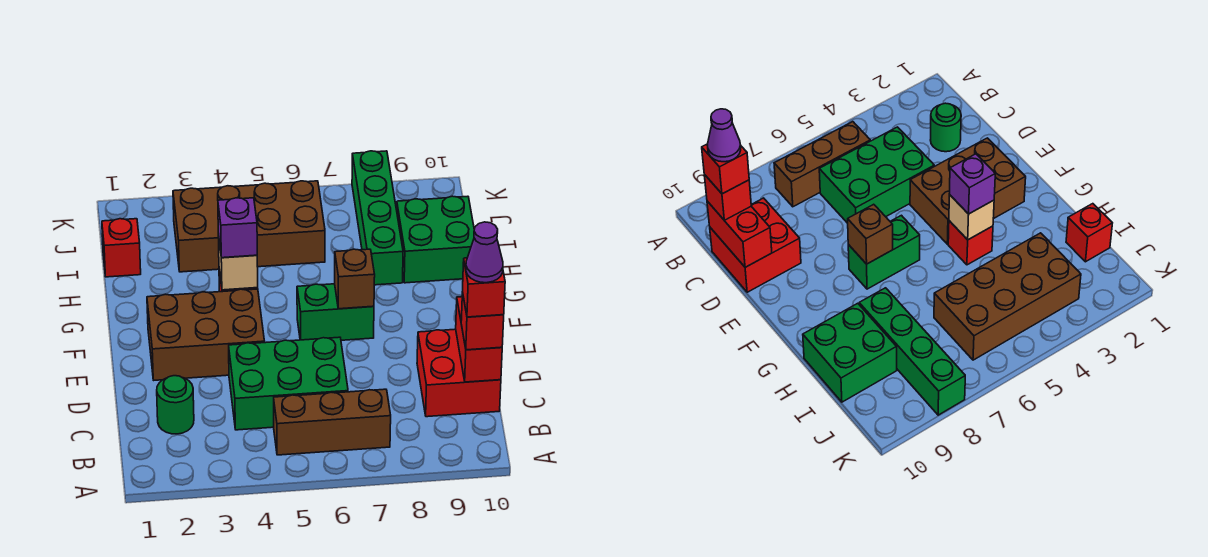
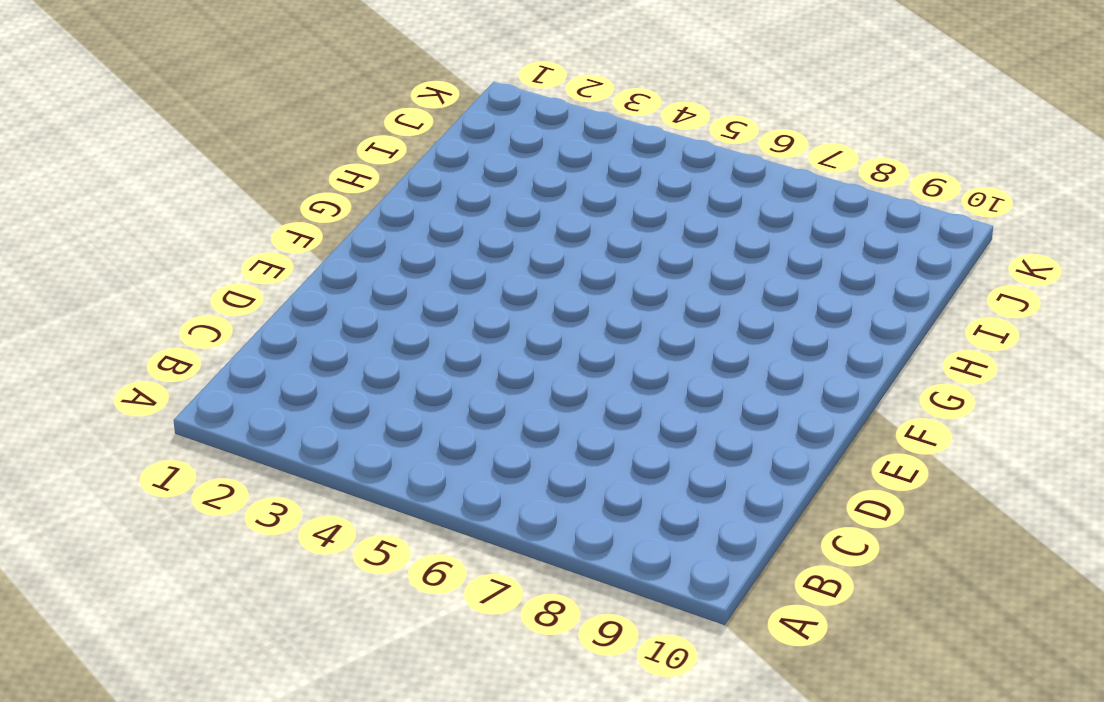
none -> brown 1x3 brick [274,389,391,455]
none -> green 1x1 round brick [157,376,194,434]
none -> green 2x3 brick [229,337,348,430]

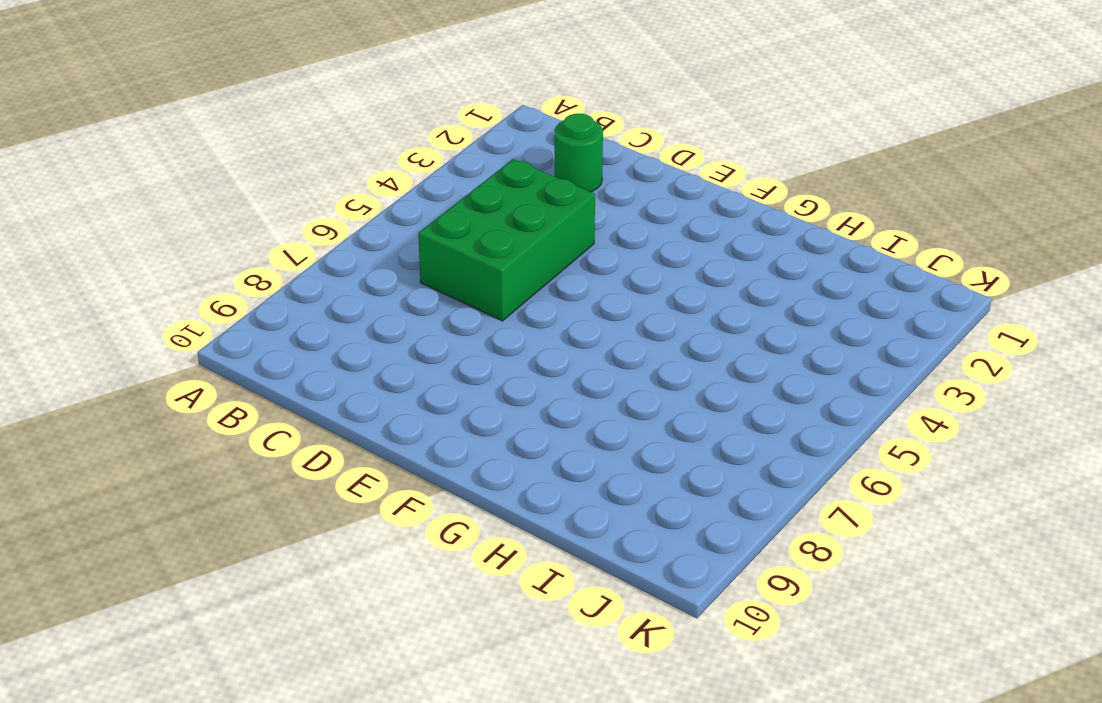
none -> brown 1x3 brick [274,389,391,455]
none -> red 2x2 brick [417,329,501,417]
none -> brown 2x3 brick [147,289,265,380]

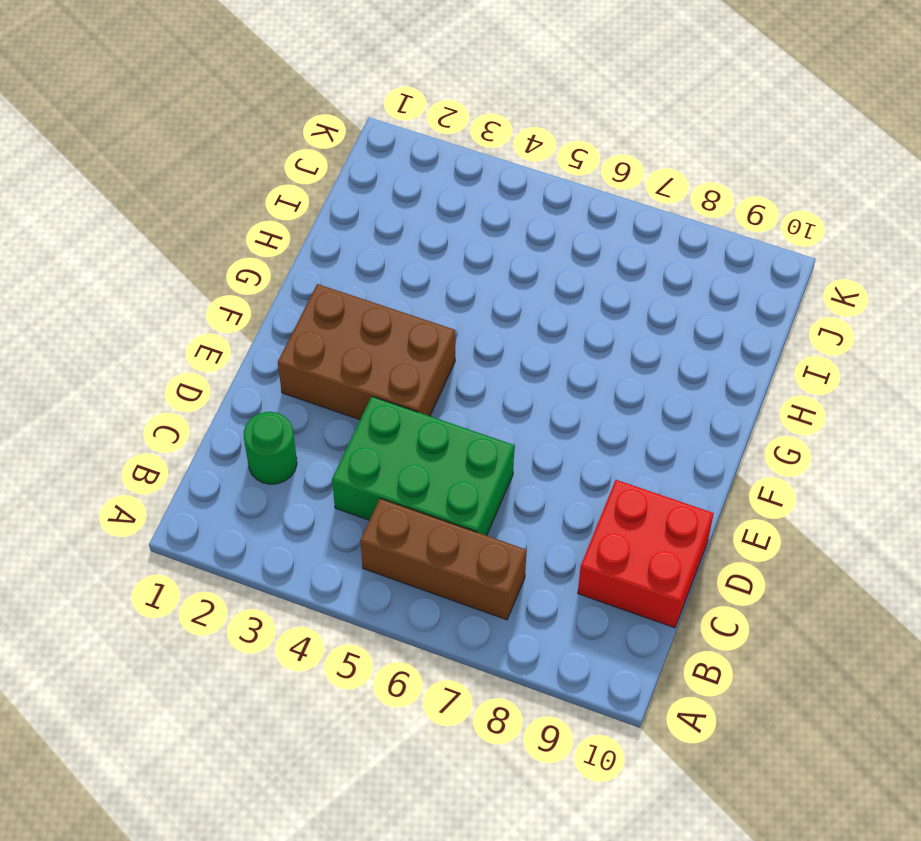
none -> green 1x2 brick [297,284,374,340]
none -> red 1x1 brick [948,221,993,265]
none -> green 1x4 brick [352,151,403,285]

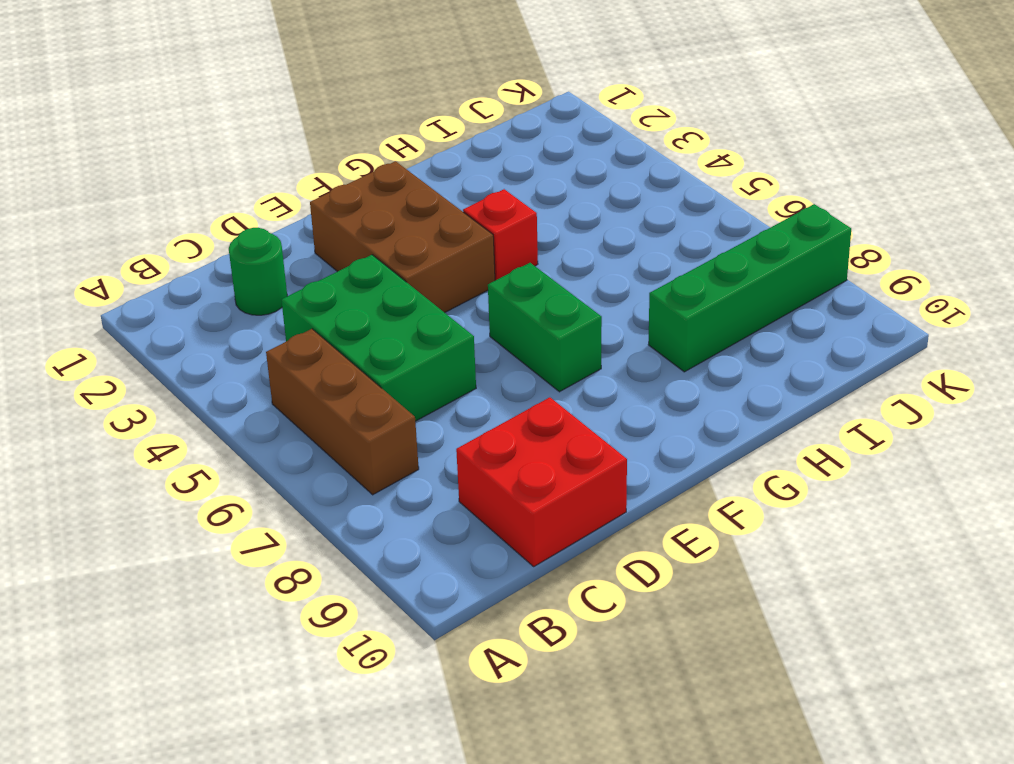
none -> green 2x2 brick [397,196,474,283]
none -> red 1x1 brick [102,219,141,277]
none -> brown 2x4 brick [173,181,325,272]

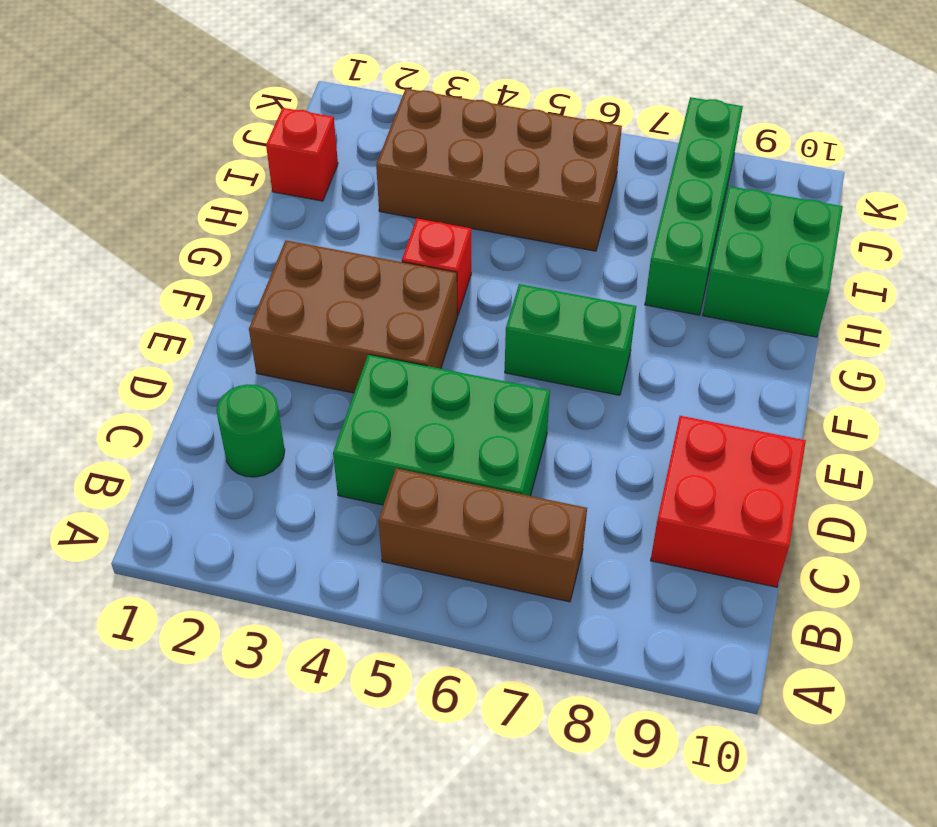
none -> red 1x2 brick [456,297,502,382]
none -> brown 1x1 brick [335,249,375,309]
none -> tan 1x1 brick [218,234,258,290]

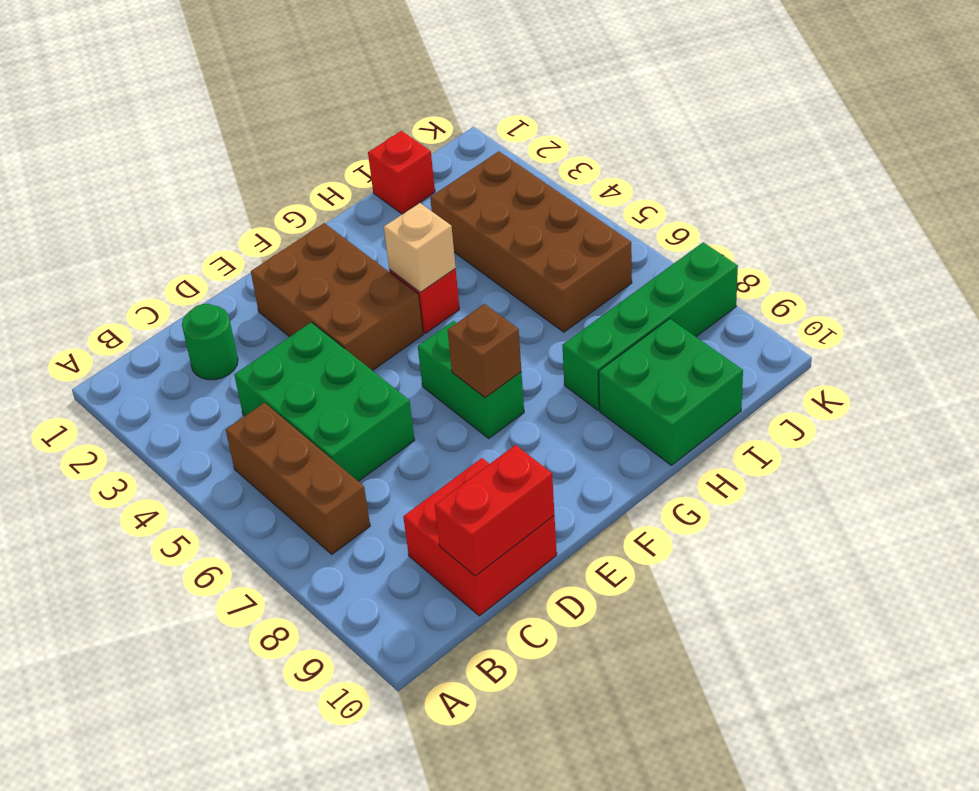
none -> red 1x1 brick [461,292,504,350]
none -> purple 1x1 brick [218,198,257,258]
none -> red 1x1 brick [463,258,505,317]

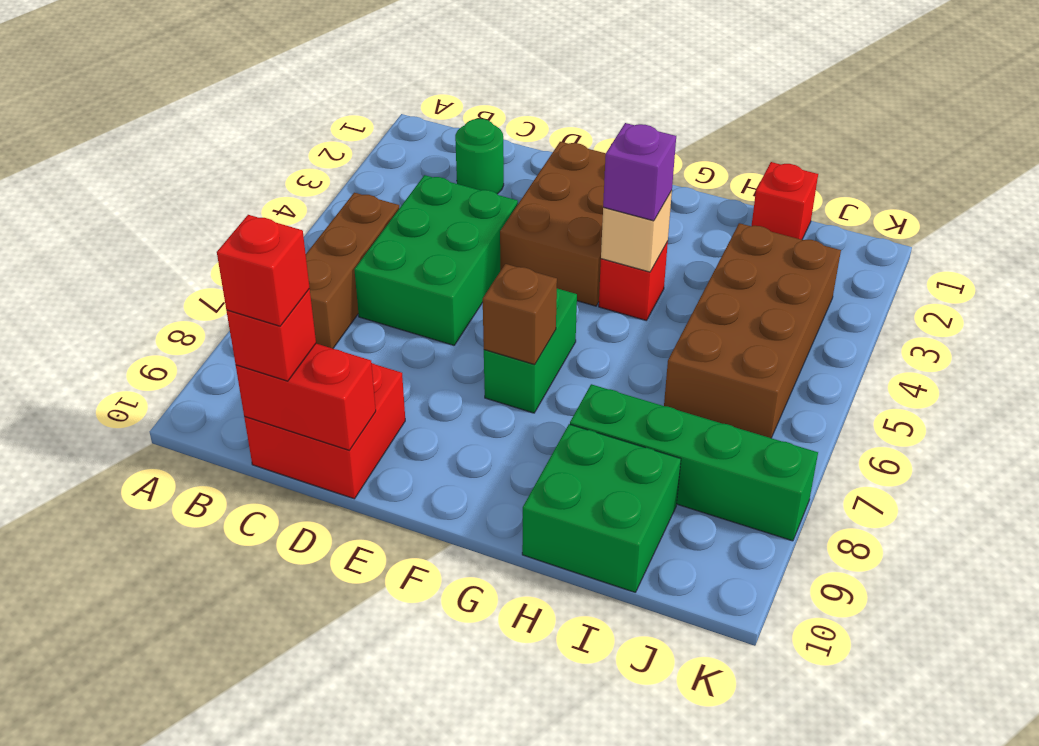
none -> purple 1x1 cone [466,222,503,283]

